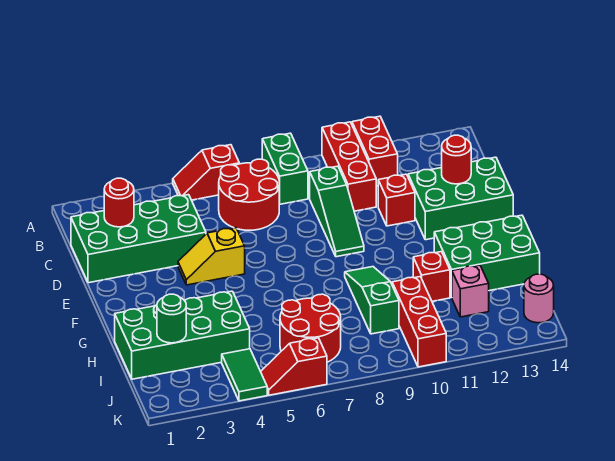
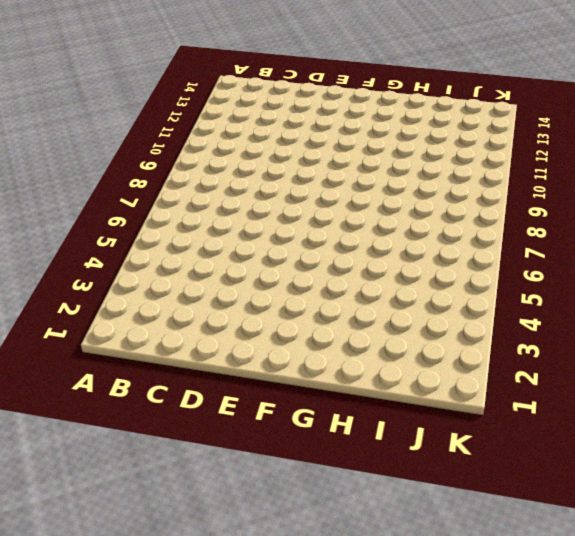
none -> red 1x2 slope [173,145,239,200]
none -> green 1x2 brick [262,133,308,204]
none -> red 1x3 brick [322,122,376,211]

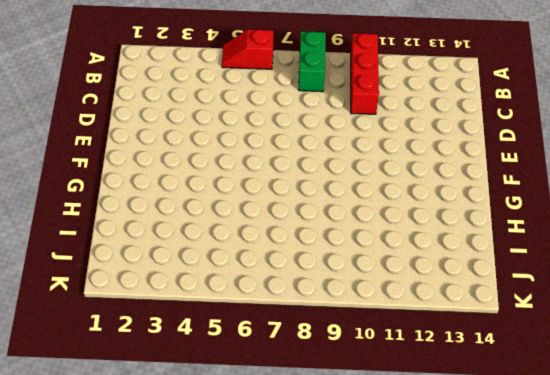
none -> red 1x2 brick [352,116,398,186]
none -> red 2x2 round brick [219,159,279,230]
none -> green 2x4 brick [71,195,206,283]

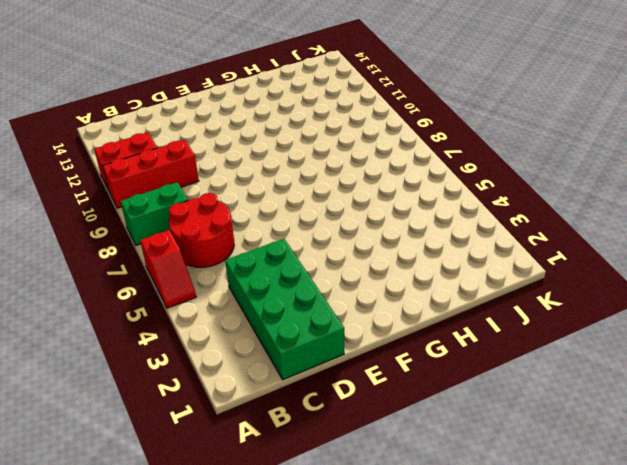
none -> green 1x3 slope [310,166,364,257]
none -> red 1x1 brick [378,174,415,226]
none -> green 2x3 brick [408,157,513,240]

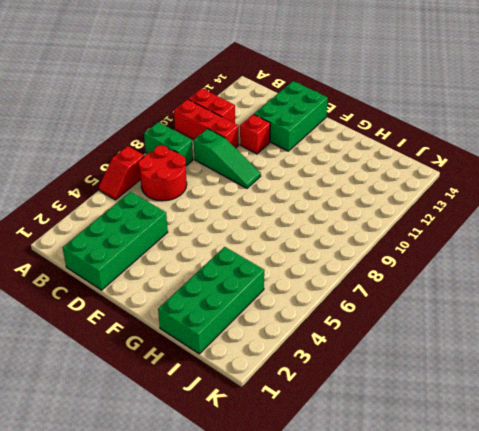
none -> yellow 1x2 slope [178,228,245,285]
none -> green 1x3 slope [345,267,399,334]
none -> green 2x3 brick [434,215,540,297]

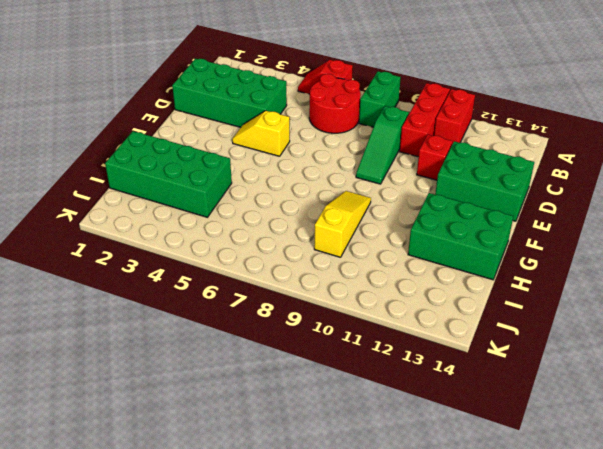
yellow 1x3 slope [314,191,371,257] -> green 1x3 slope [345,267,399,334]
none -> red 1x1 brick [413,252,450,301]
none -> red 2x2 round brick [280,294,341,362]
none -> red 1x3 brick [392,277,446,367]

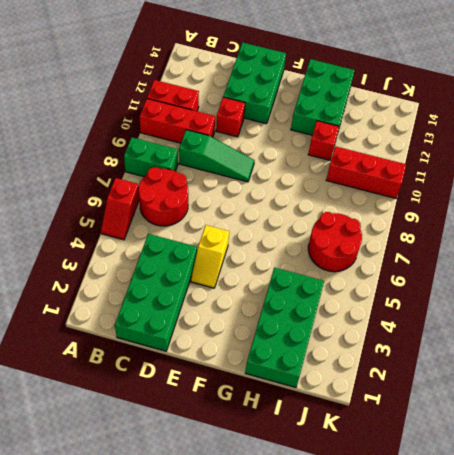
none -> green 1x3 slope [345,267,399,334]
none -> pink 1x1 brick [452,265,489,317]
none -> green 1x2 tile [222,349,267,401]

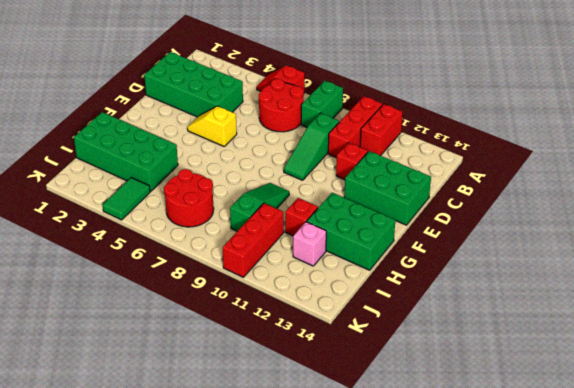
none -> pink 1x1 round brick [524,274,554,323]
none -> red 1x2 slope [261,338,327,395]
none -> red 1x1 round brick [104,178,134,227]

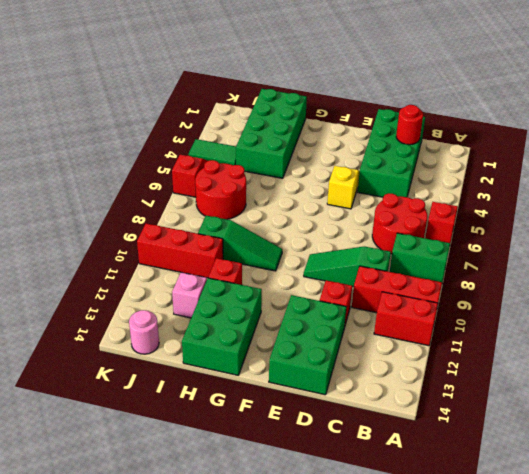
none -> red 1x1 round brick [442,135,471,184]
none -> green 1x1 round brick [157,294,186,343]

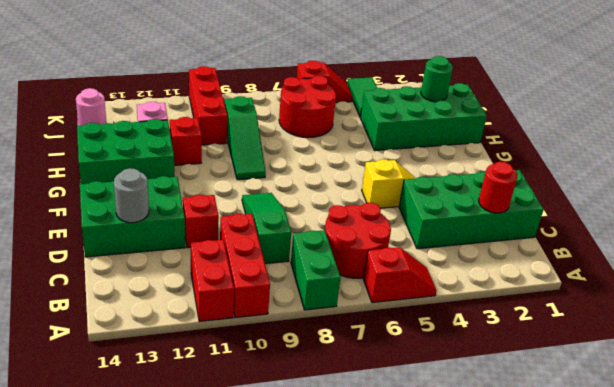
grey 1x1 round brick [114,168,149,223] -> red 1x1 round brick [442,135,471,184]

